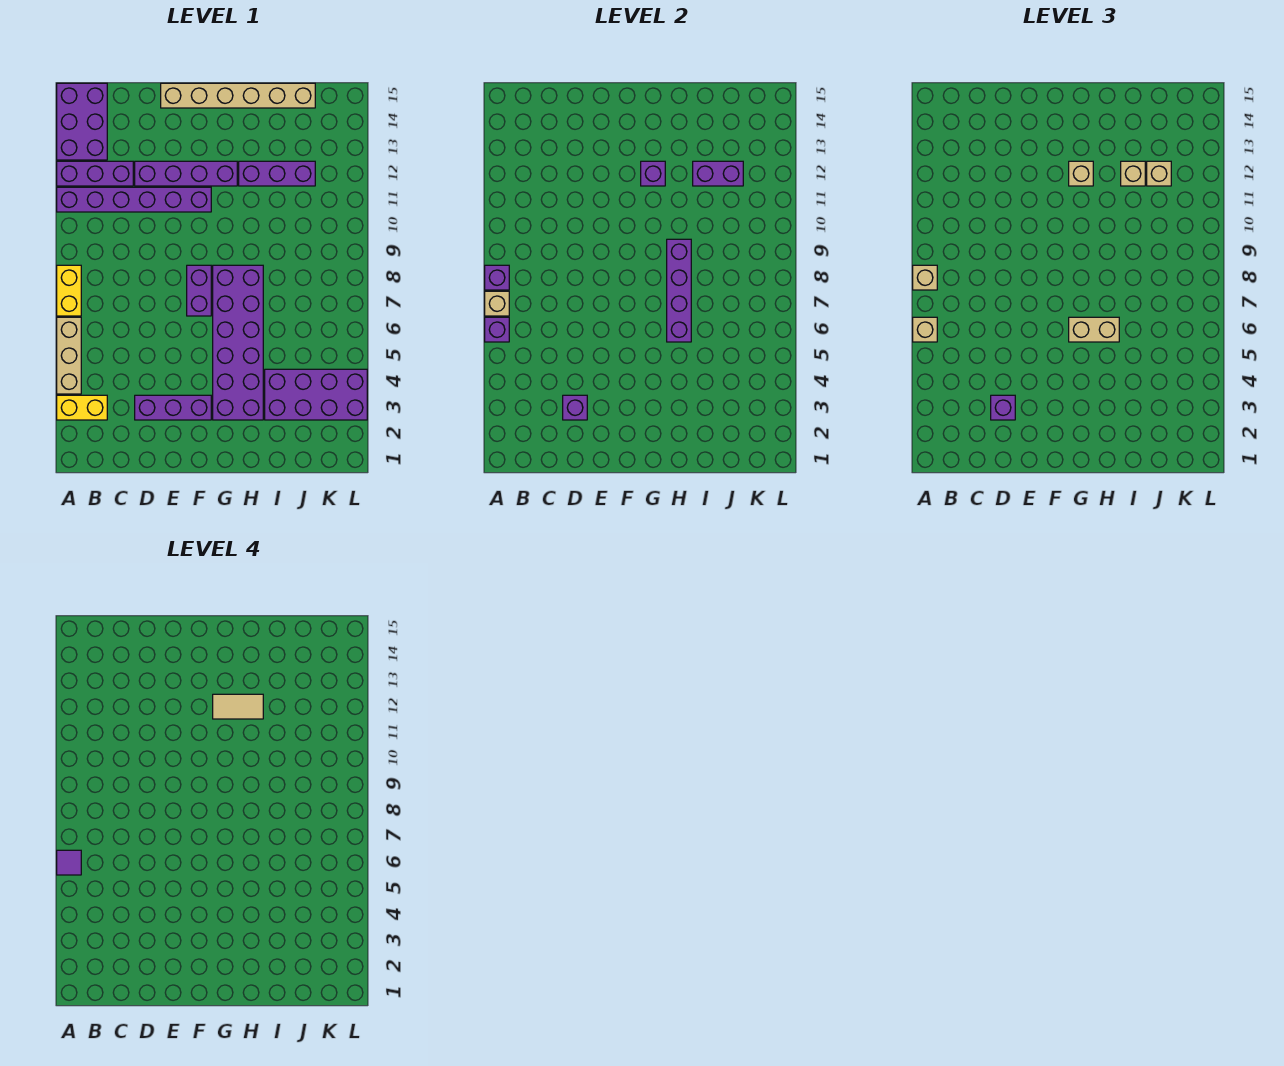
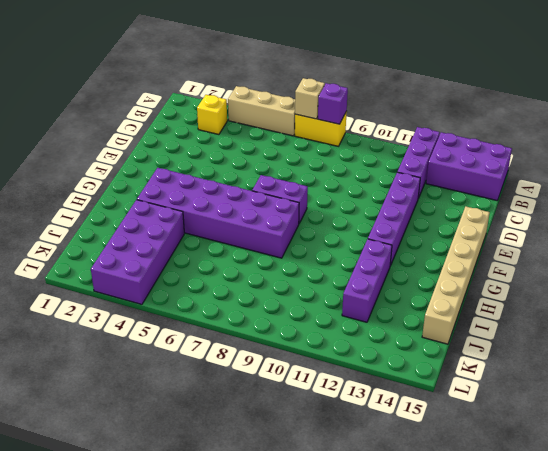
yellow 1x1 brick [197,95,227,134] -> yellow 1x2 brick [57,395,107,420]
none -> purple 1x6 brick [57,187,211,212]
none -> purple 1x3 brick [135,395,211,420]
none -> purple 1x1 brick [485,317,509,342]

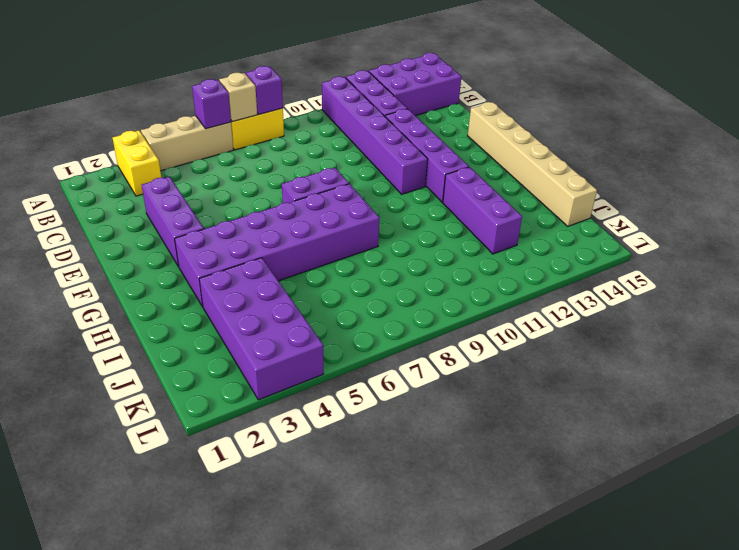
none -> purple 1x1 brick [563,395,587,420]
none -> purple 1x1 brick [641,161,665,186]
none -> purple 1x4 brick [667,239,691,342]

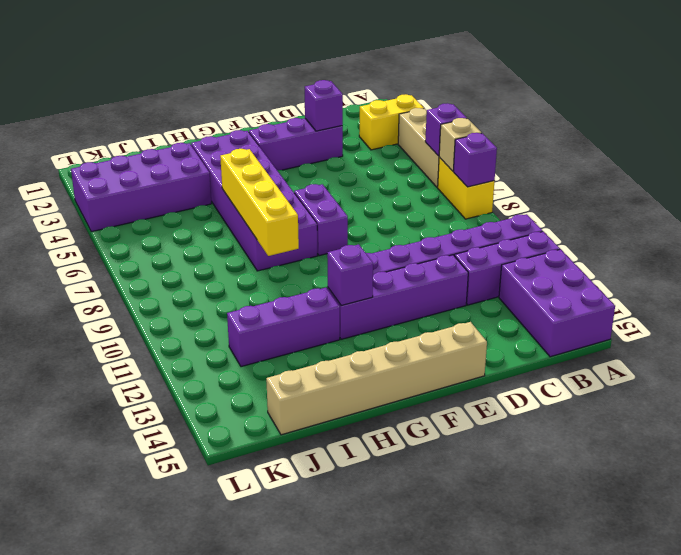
yellow 1x4 brick [220,149,299,256] -> purple 1x4 brick [667,239,691,342]
none -> purple 1x2 brick [693,161,743,186]
none -> tan 1x1 brick [913,317,937,342]
none -> tan 1x1 brick [913,265,937,290]

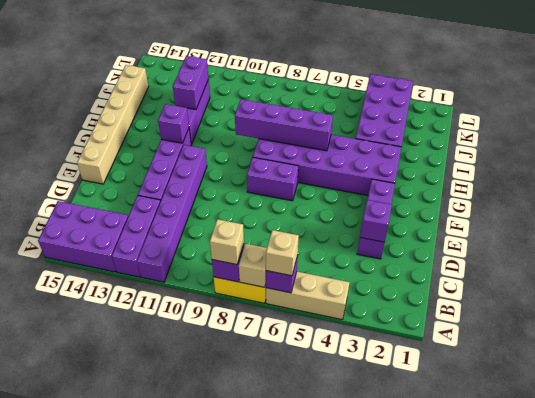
none -> yellow 1x2 brick [57,395,107,420]
none -> purple 1x1 brick [991,395,1015,420]
none -> tan 1x2 brick [1069,317,1119,342]

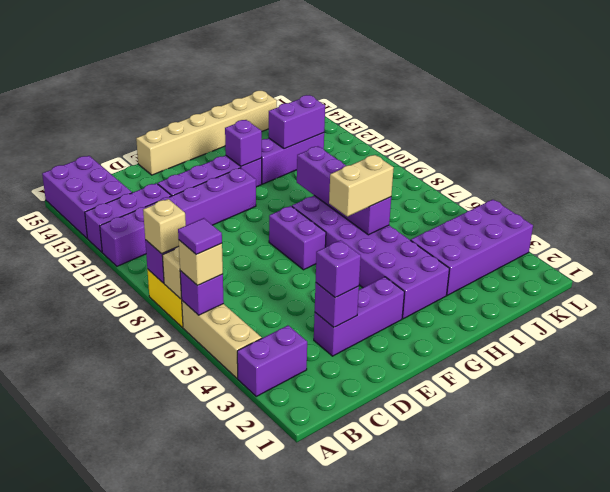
purple 1x2 brick [237,325,307,396] -> yellow 1x2 brick [57,395,107,420]
none -> tan 1x1 brick [1069,161,1093,186]
none -> tan 1x1 brick [1121,161,1145,186]
none -> tan 1x1 brick [1147,161,1171,186]

